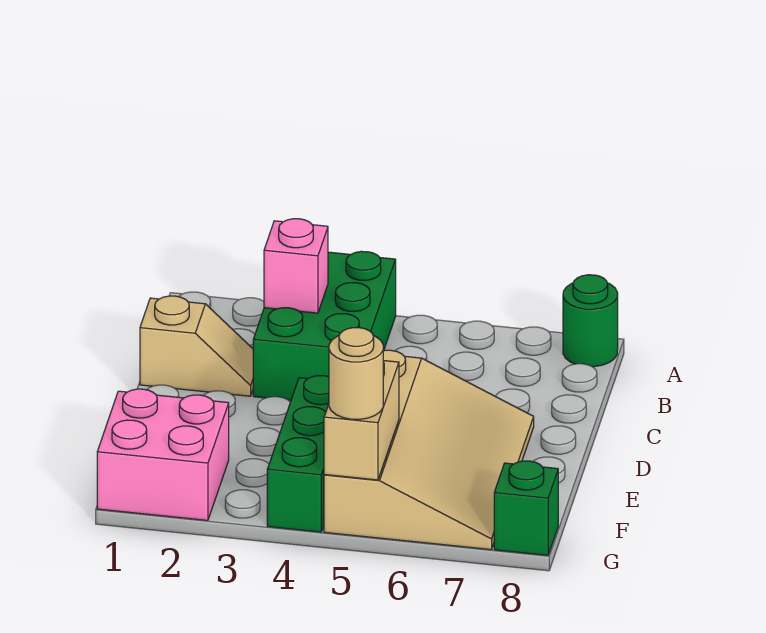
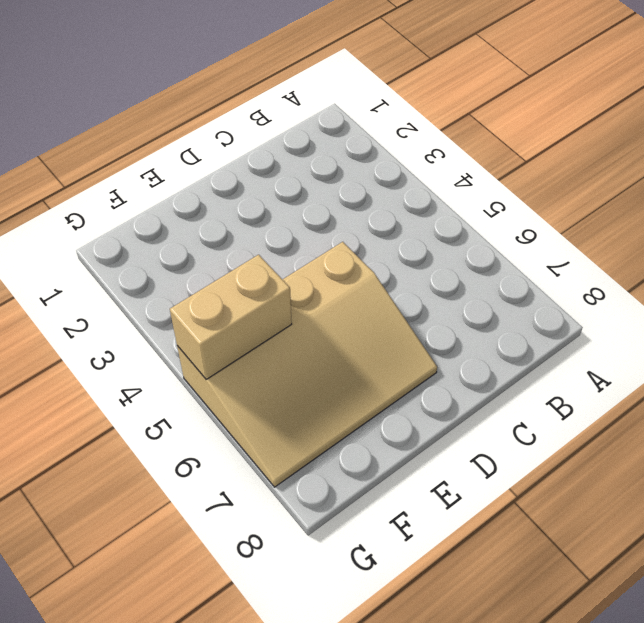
none -> green 2x3 brick [253,251,396,400]
none -> green 1x1 round brick [563,275,618,367]

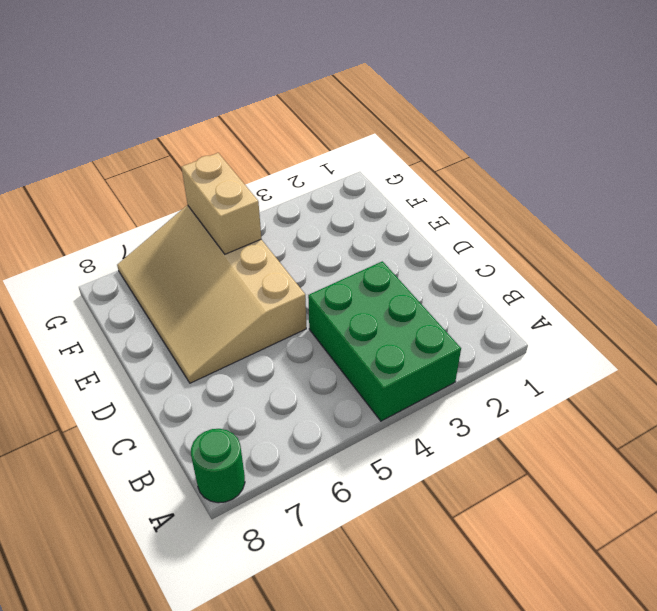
none -> tan 1x2 slope [140,296,253,396]
none -> green 1x3 brick [267,376,329,532]

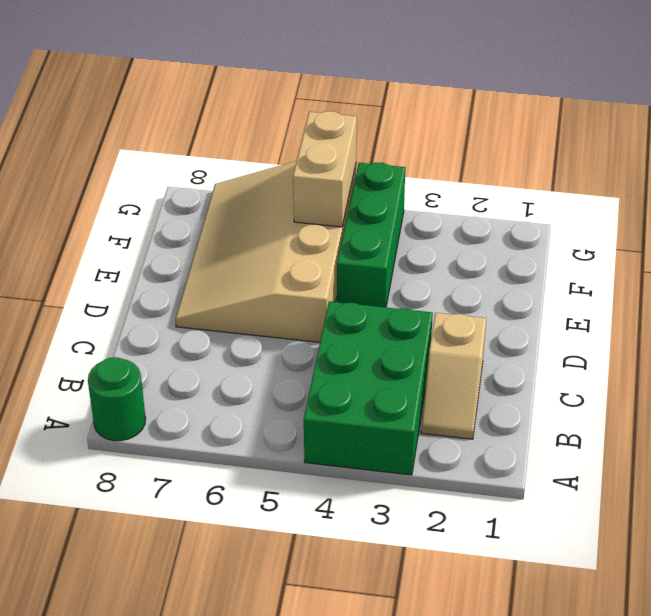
tan 1x2 slope [421,313,486,439] -> tan 1x2 slope turned to [140,296,253,396]
none -> pink 2x2 brick [97,389,229,520]
none -> green 1x1 brick [494,461,558,555]

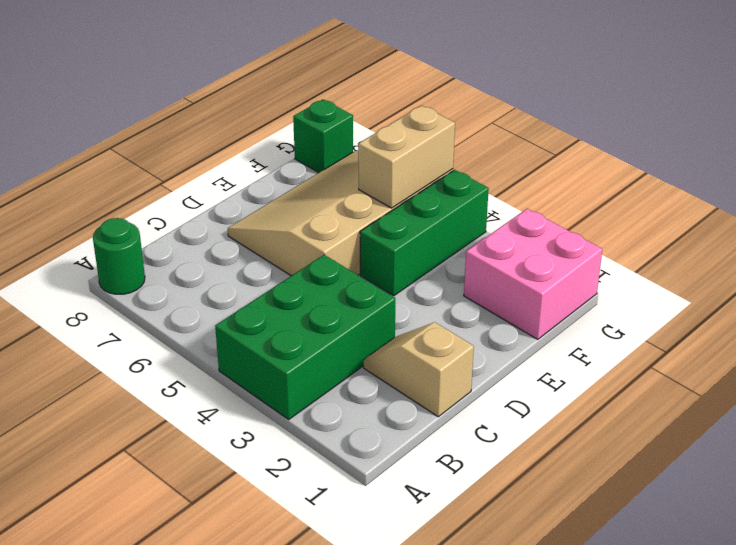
none -> pink 1x1 brick [264,219,328,313]
none -> tan 1x1 round brick [329,328,383,419]

